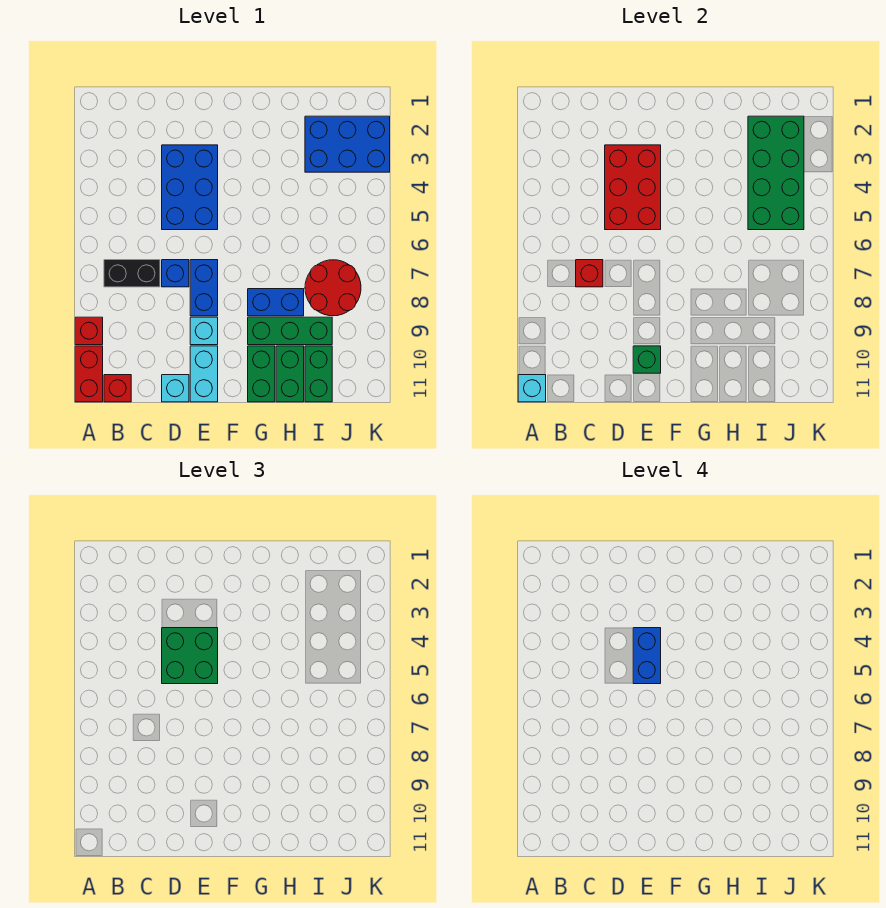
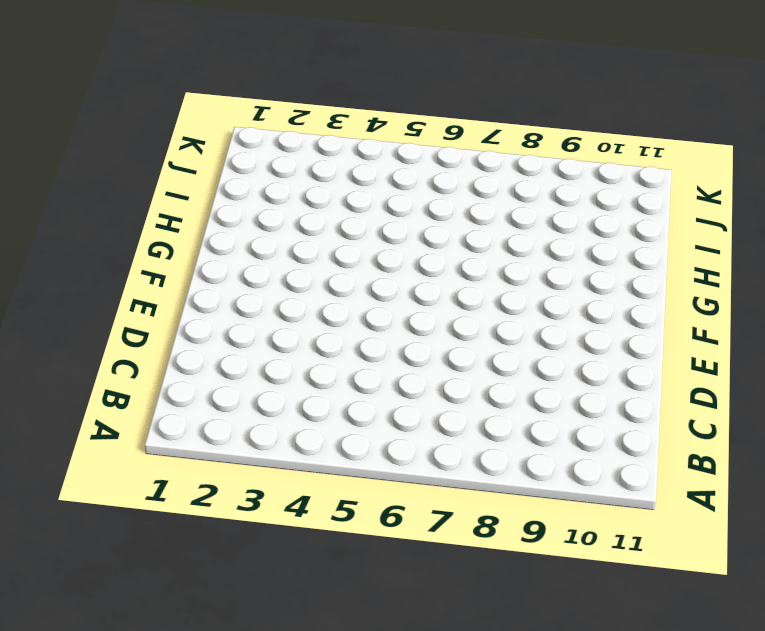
none -> red 1x1 brick [75,317,103,345]
none -> red 1x2 brick [75,346,103,402]
none -> black 1x2 brick [104,260,160,287]

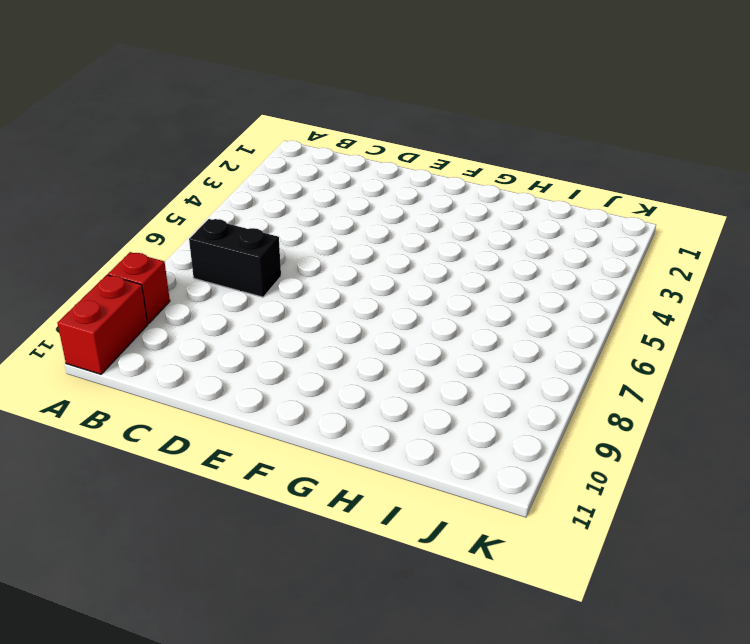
none -> red 1x1 brick [104,375,131,402]
none -> blue 2x3 brick [162,145,218,230]
none -> blue 1x1 brick [162,260,189,287]

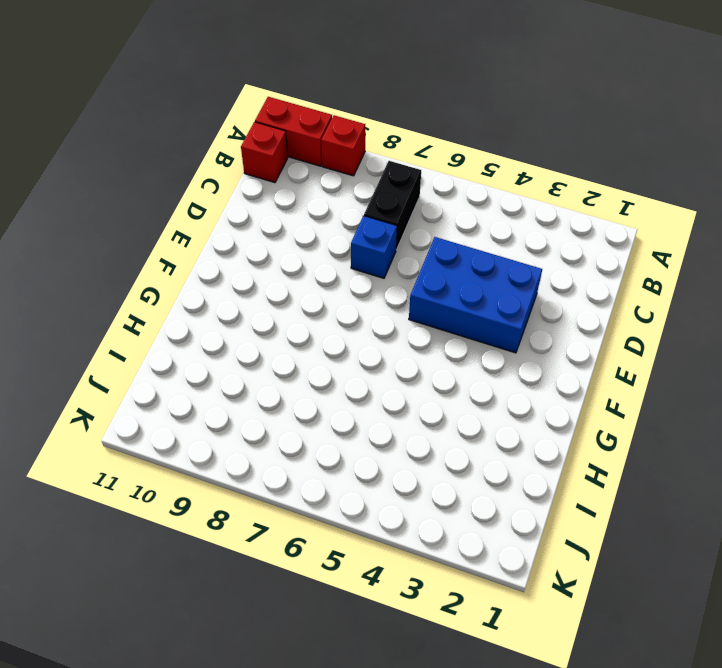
none -> cyan 1x1 brick [162,375,189,402]
none -> blue 1x2 brick [190,260,218,316]
none -> cyan 1x1 brick [190,317,218,345]

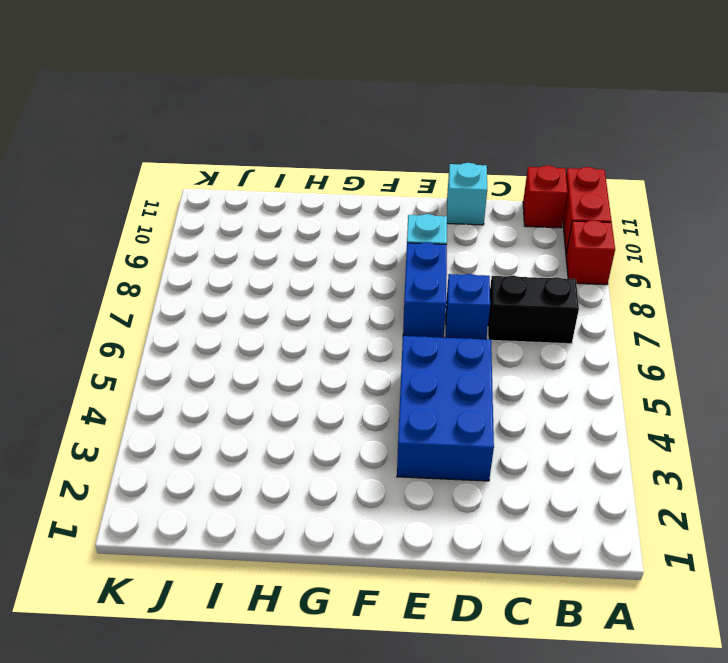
none -> cyan 1x2 brick [190,346,218,402]
none -> blue 1x2 brick [248,289,304,316]
none -> green 1x3 brick [248,317,332,345]

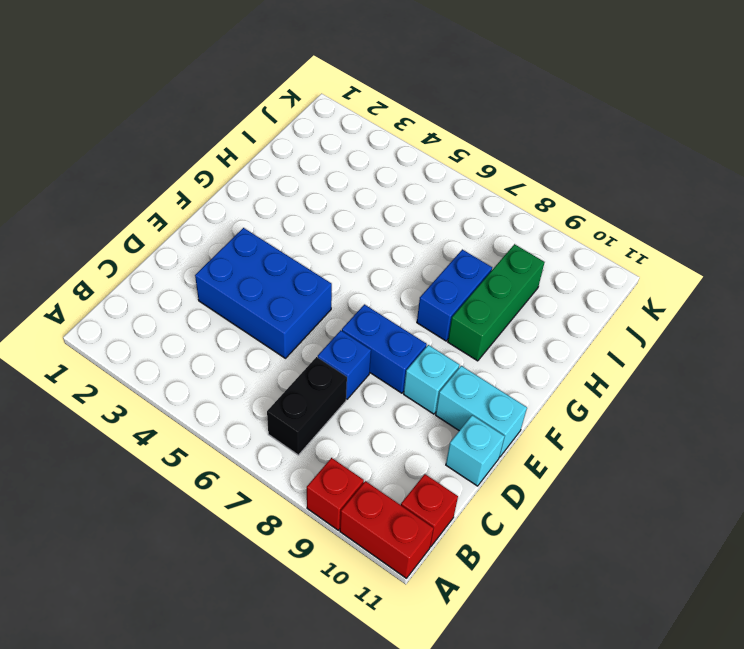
none -> green 1x2 brick [248,346,275,402]
none -> green 1x2 brick [276,346,304,402]
none -> blue 2x3 brick [305,116,390,172]

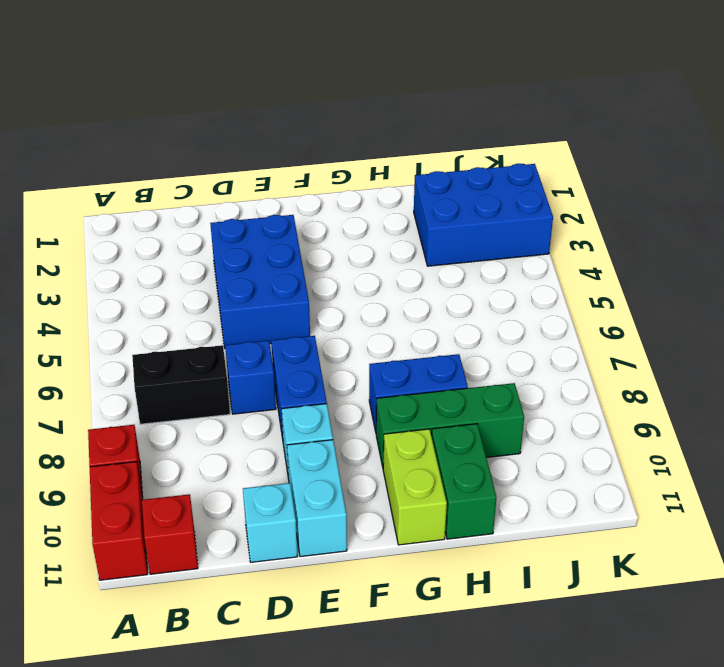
lime 1x2 brick [383,429,447,545] -> green 1x2 brick [248,346,275,402]
none -> red 2x2 round brick [305,260,361,316]
none -> green 1x2 brick [305,346,332,402]
none -> cyan 1x1 brick [518,375,546,402]

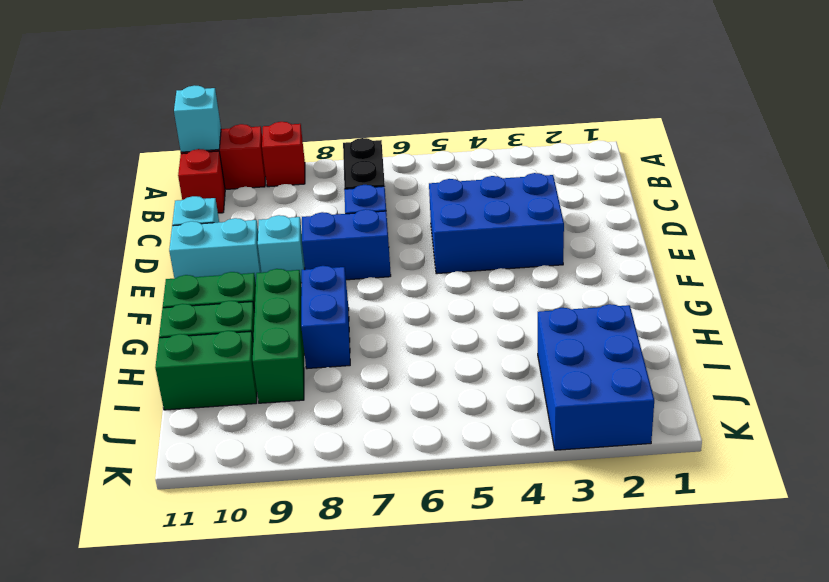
none -> red 2x2 round brick [305,260,361,316]
none -> red 1x1 brick [576,260,603,287]
none -> red 2x3 brick [605,145,661,230]

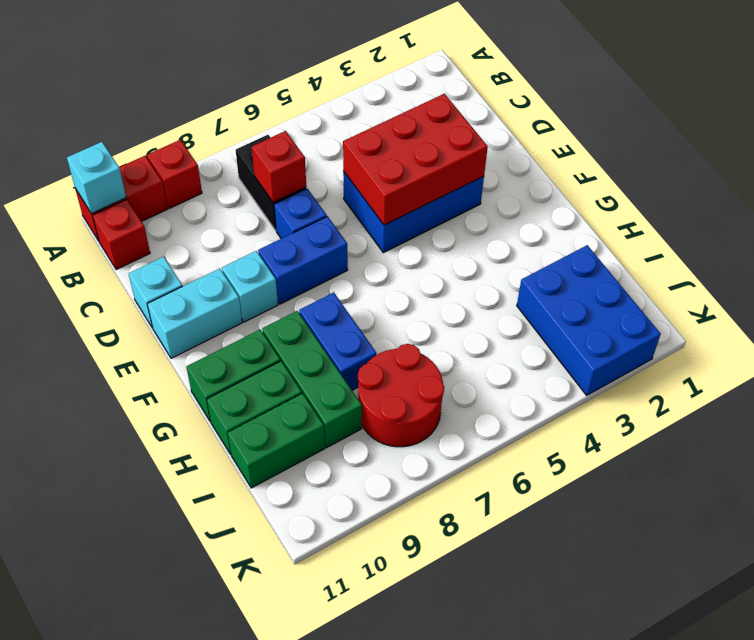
none -> green 1x1 brick [633,346,661,373]
none -> green 2x4 brick [748,116,804,230]
none -> green 2x2 brick [162,628,218,684]

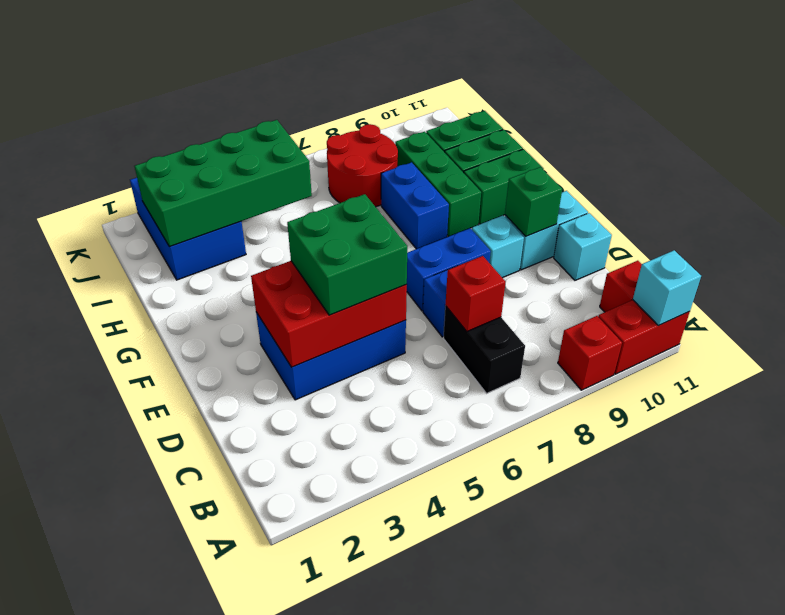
none -> blue 1x2 brick [633,628,661,684]

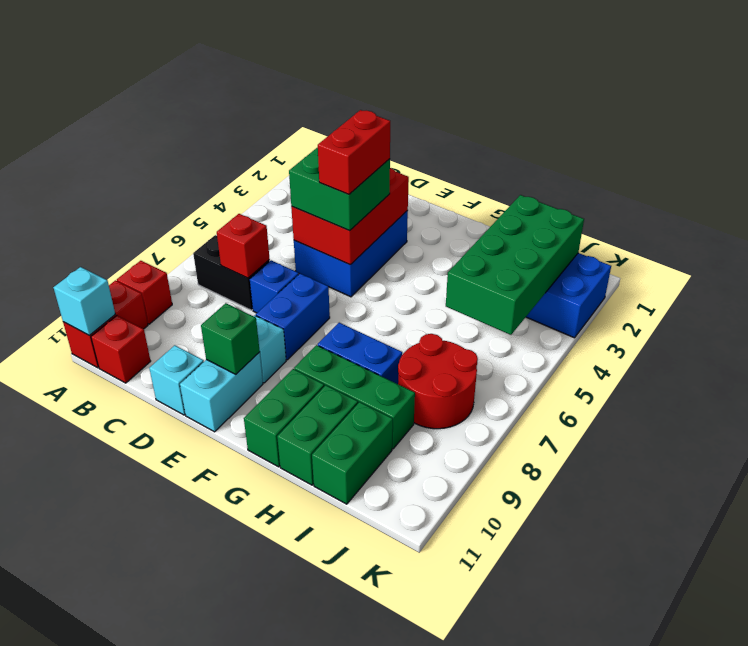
red 1x2 brick [318,110,390,194] -> blue 1x2 brick [633,628,661,684]

